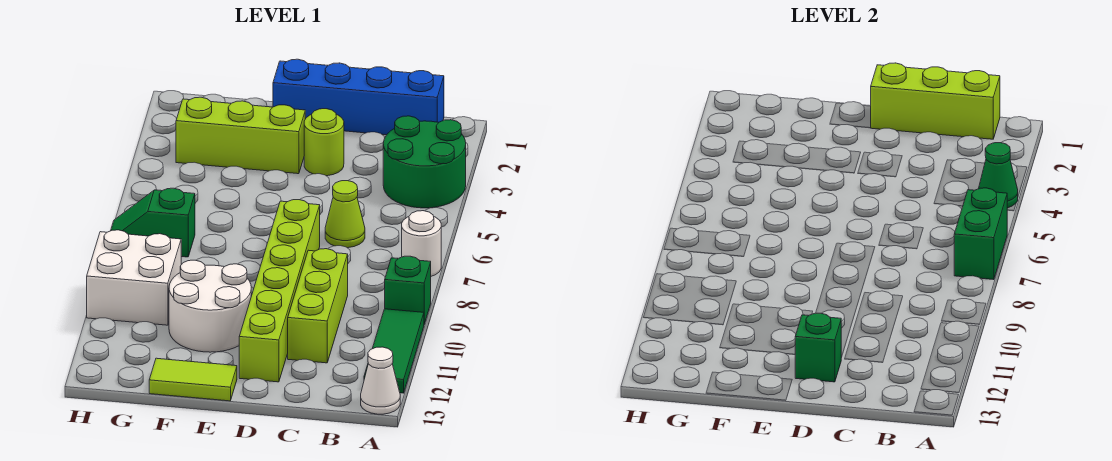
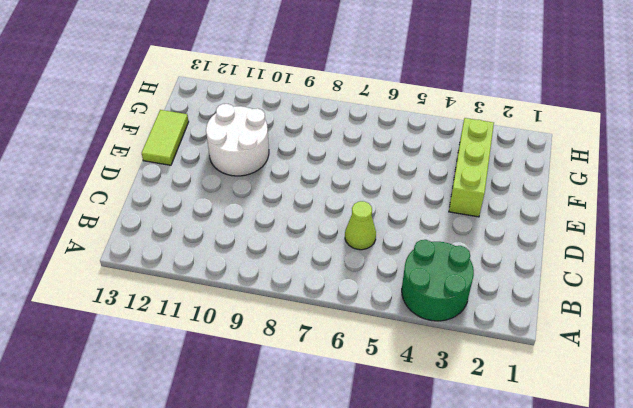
none -> white 1x1 round brick [402,211,441,276]
none -> green 1x1 brick [385,256,431,324]
none -> green 1x3 tile [364,309,424,393]

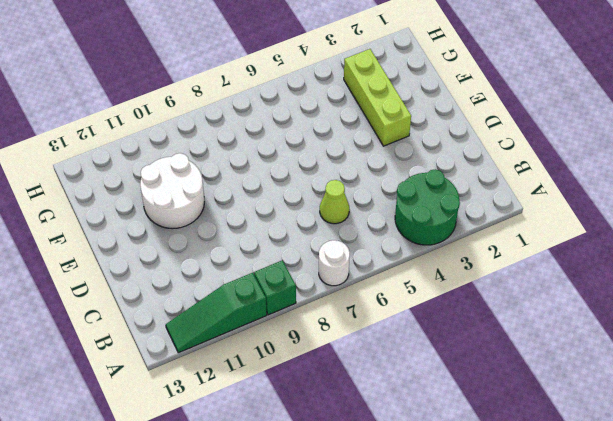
green 1x3 slope [166,273,267,353] -> green 1x3 tile [364,309,424,393]
none -> white 1x1 cone [361,347,400,414]
none -> blue 1x4 brick [273,59,444,135]
none -> lime 1x3 brick [288,249,348,363]

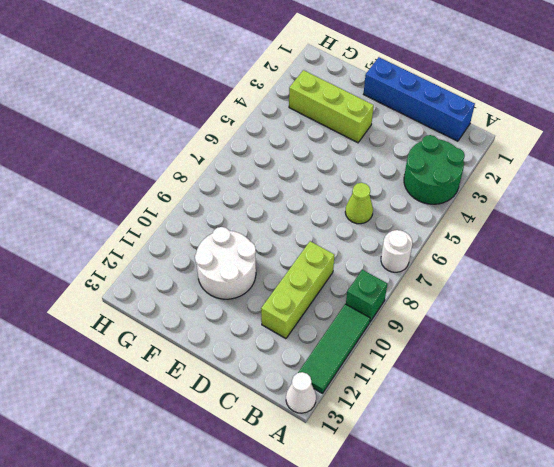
none -> lime 1x1 round brick [304,109,344,176]
none -> lime 1x6 brick [239,200,320,382]
none -> lime 1x2 tile [149,358,237,401]

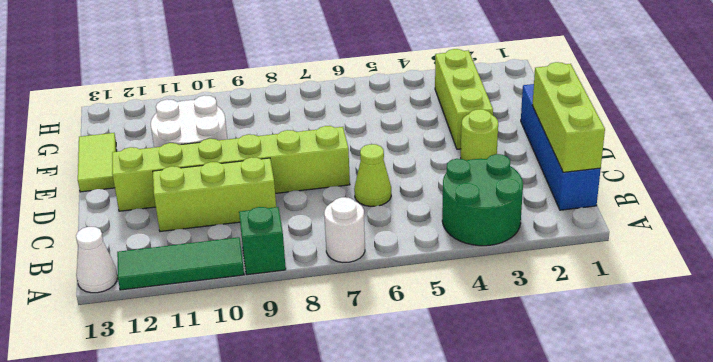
none -> green 1x2 slope [111,188,195,257]
none -> white 2x2 brick [87,230,181,325]
none -> green 1x1 cone [979,143,1018,208]

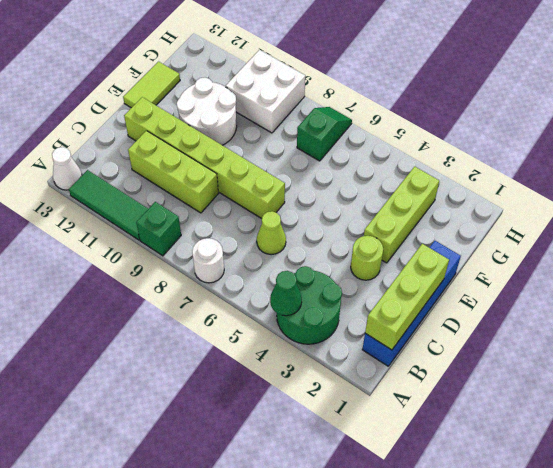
none -> green 1x2 brick [954,188,1007,280]
none -> green 1x1 brick [795,313,841,382]

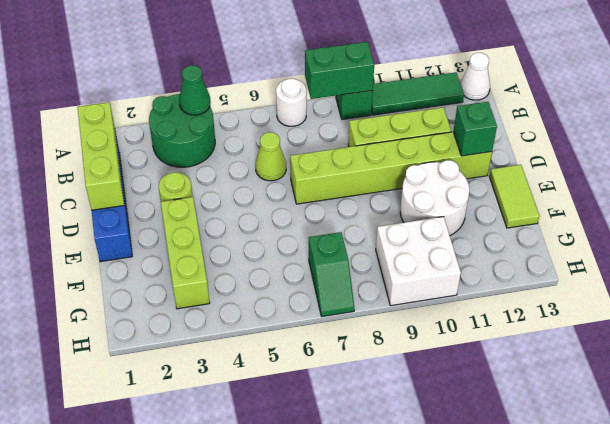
green 1x2 brick [305,42,374,99] -> green 1x2 brick moved to [954,188,1007,280]

